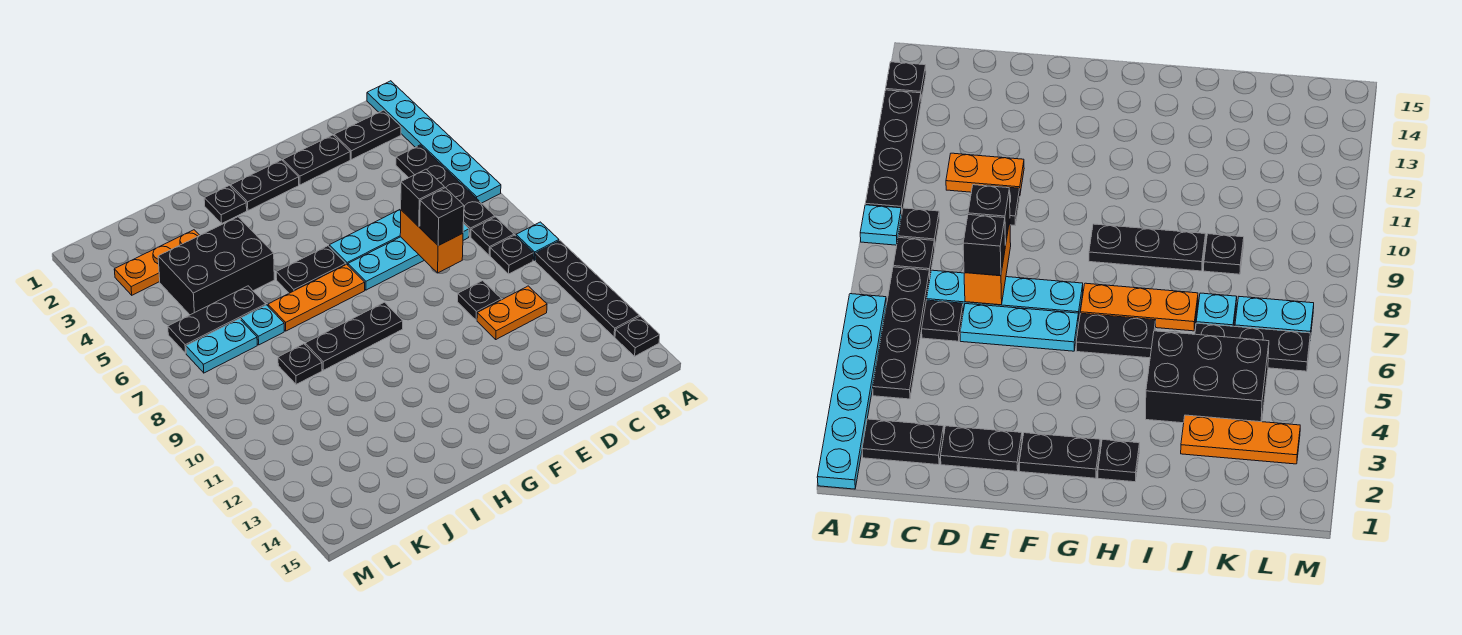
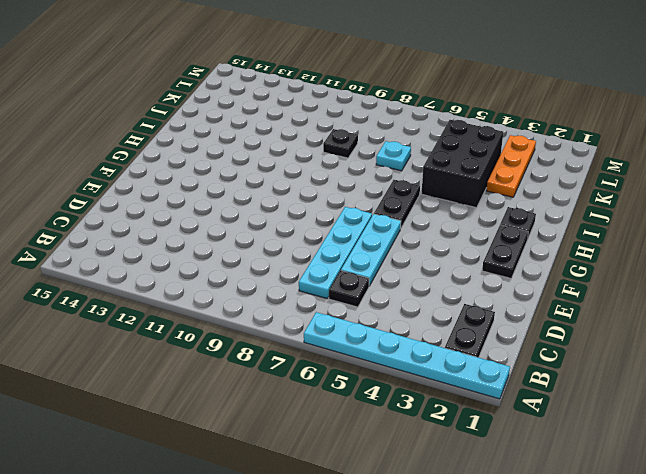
none -> cyan 1x1 plate [516,222,559,261]
none -> black 1x4 plate [535,241,639,337]
none -> black 1x1 plate [615,316,660,356]

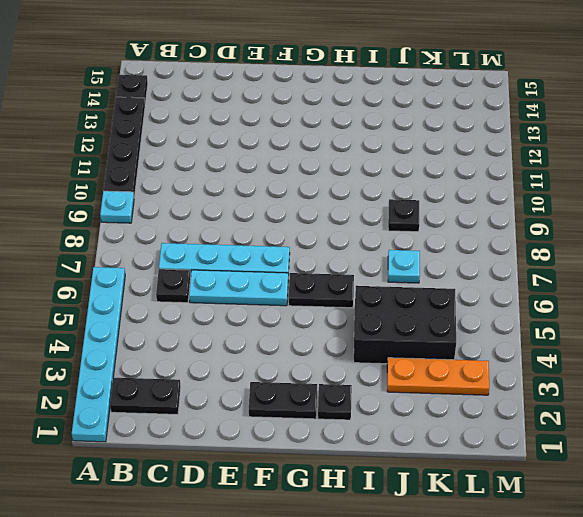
none -> black 1x4 plate [396,145,495,237]
none -> black 1x1 plate [471,217,514,255]
none -> black 1x1 plate [490,235,533,274]

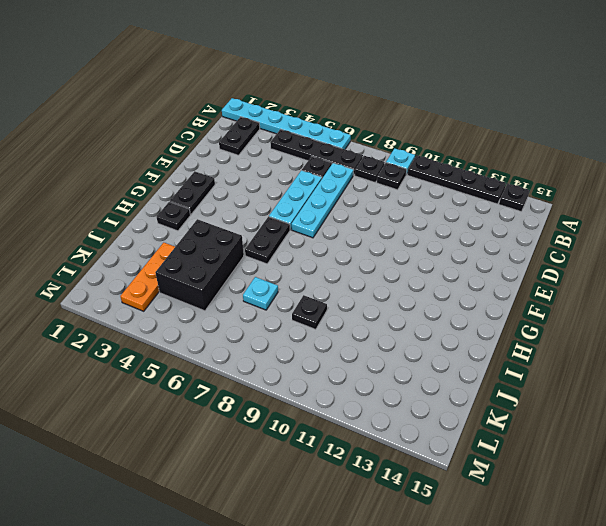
none -> orange 1x2 plate [477,286,547,339]
none -> black 1x2 plate [283,135,350,185]
none -> black 1x1 plate [458,281,501,320]

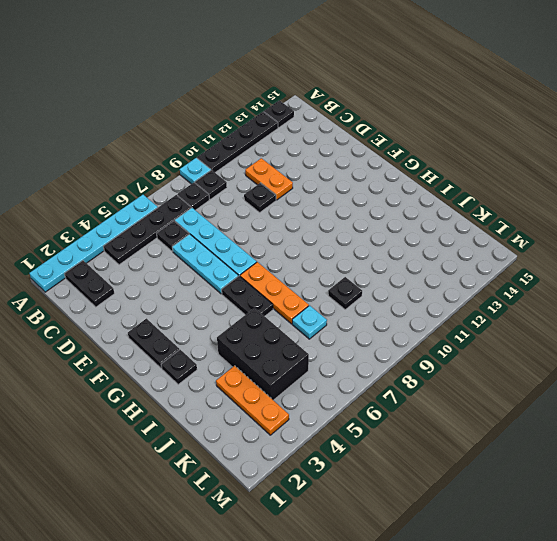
none -> black 1x2 plate [283,135,350,185]
none -> black 1x3 plate [305,302,403,370]
none -> black 1x3 plate [168,286,266,353]

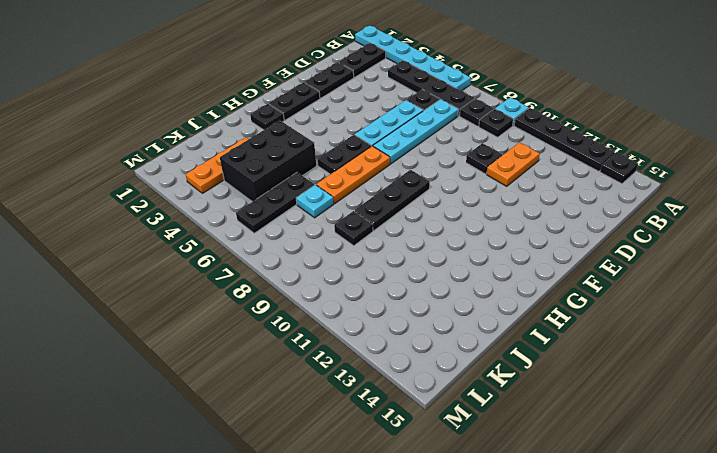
none -> cyan 1x2 plate [186,319,257,373]
none -> orange 1x2 brick [400,210,463,273]
none -> black 1x1 brick [401,169,444,227]

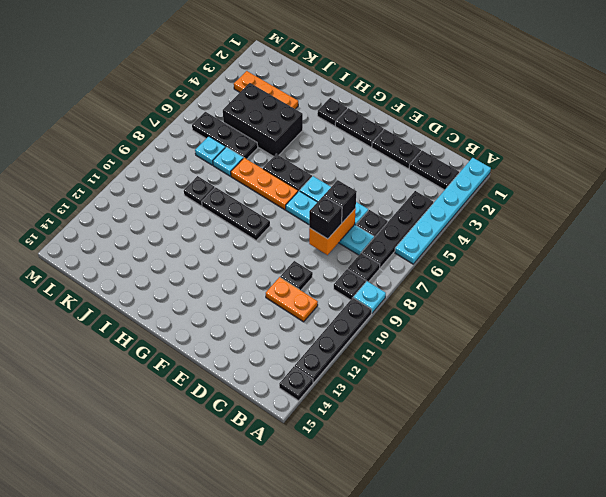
cyan 1x1 plate [195,136,226,165] -> cyan 1x2 plate [186,319,257,373]

